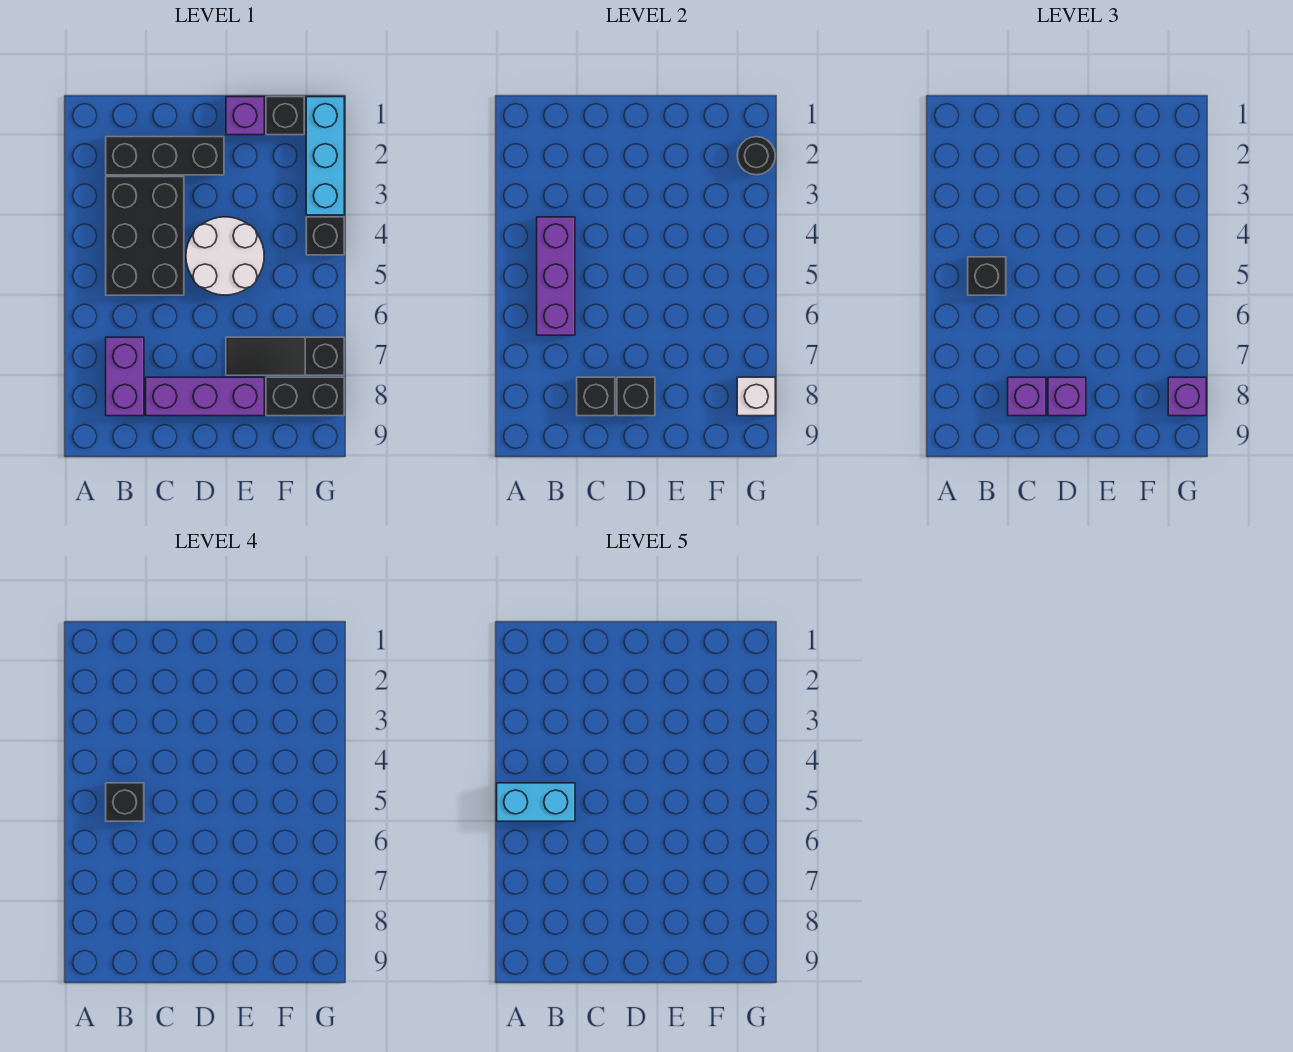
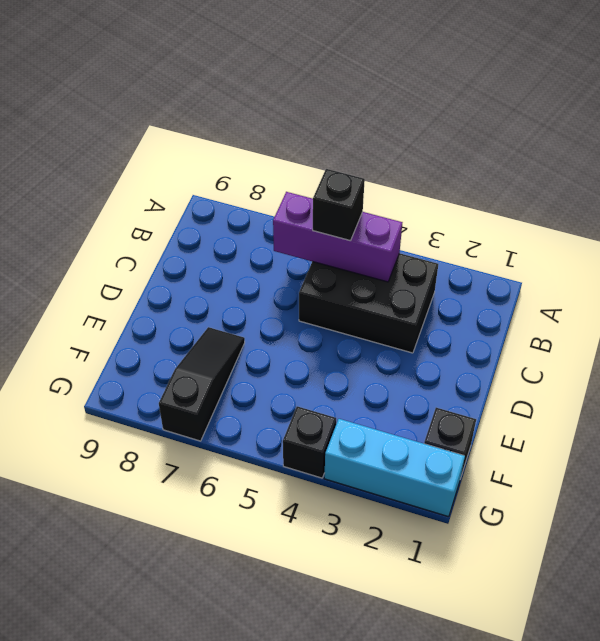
none -> black 1x3 brick [106,137,224,175]
none -> purple 1x2 brick [106,337,144,416]
none -> purple 1x3 brick [146,377,264,416]

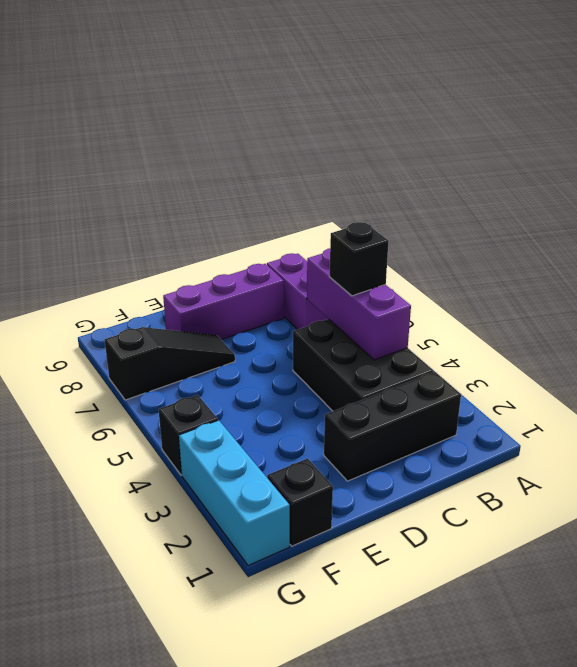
none -> white 2x2 round brick [186,217,264,295]
none -> purple 1x1 brick [226,97,264,135]
none -> black 1x2 brick [266,377,344,416]

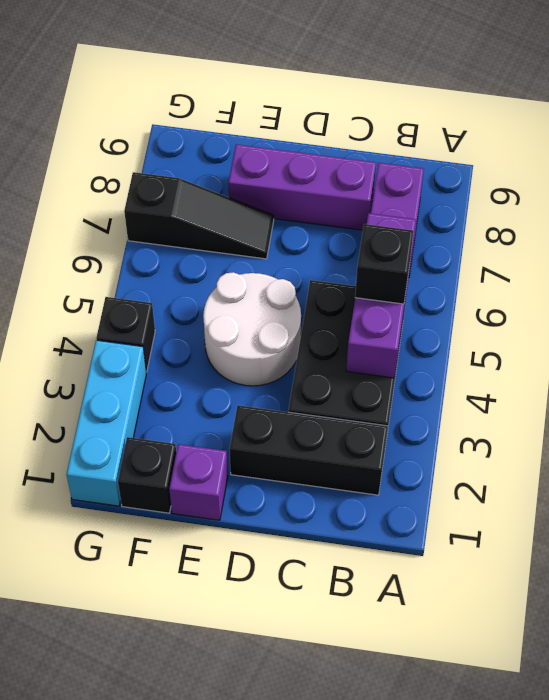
none -> black 1x2 brick [266,377,344,416]
none -> black 1x1 brick [577,377,615,416]
none -> black 1x1 brick [617,377,655,416]

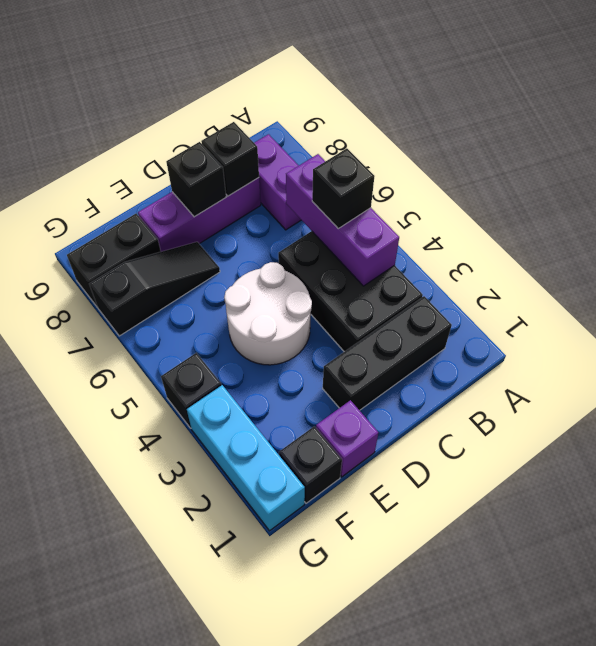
none -> black 1x1 round brick [737,137,775,175]
none -> white 1x1 brick [737,377,775,416]
none -> purple 1x1 brick [1008,377,1046,416]

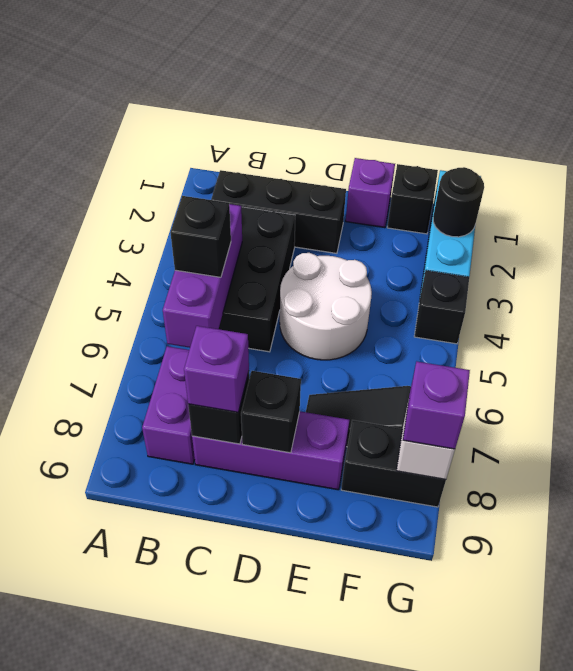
none -> purple 1x1 brick [1048,377,1086,416]
none -> black 1x1 brick [106,783,144,821]
none -> cyan 1x2 brick [497,783,575,821]

